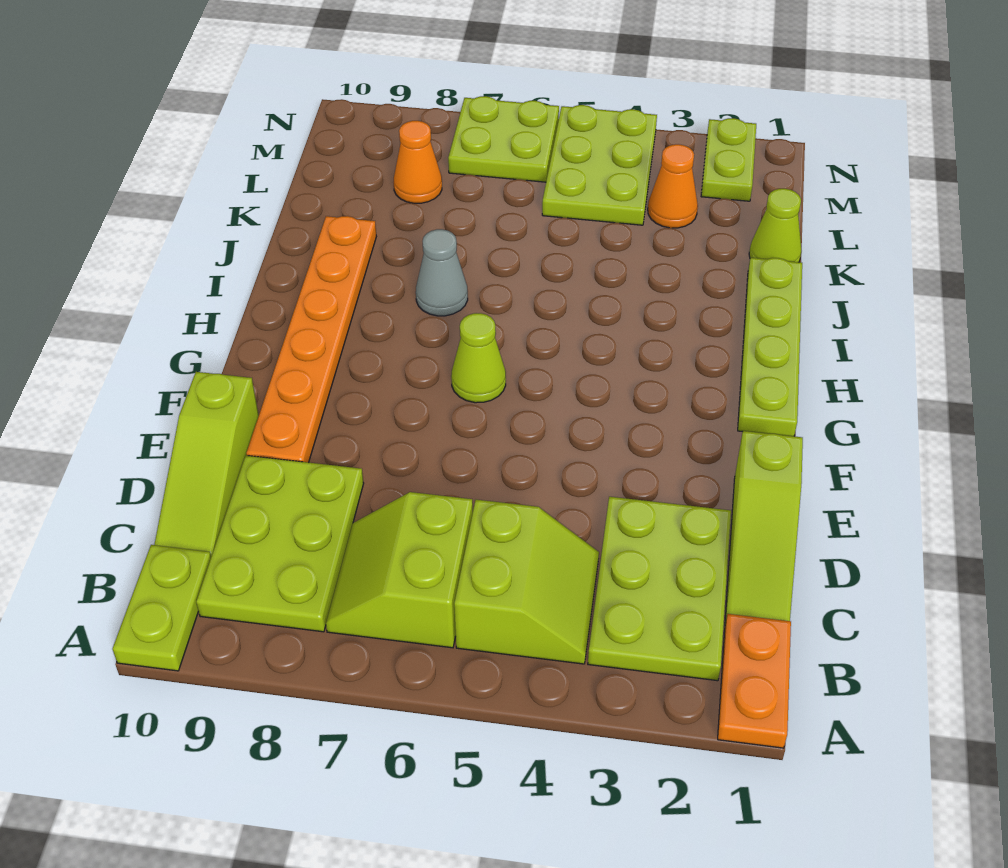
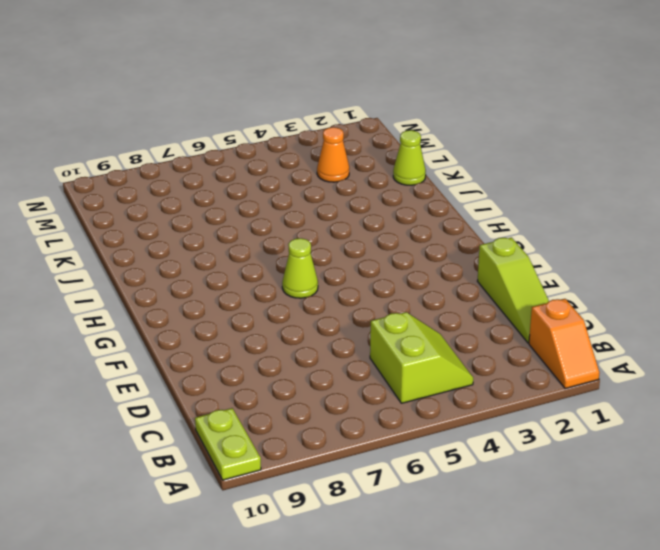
orange 1x2 slope [529,299,599,389] -> orange 1x2 plate [718,614,791,748]
none -> lime 2x3 plate [588,497,731,681]
none -> lime 2x2 slope [326,492,473,648]
none -> lime 2x3 plate [196,455,364,632]

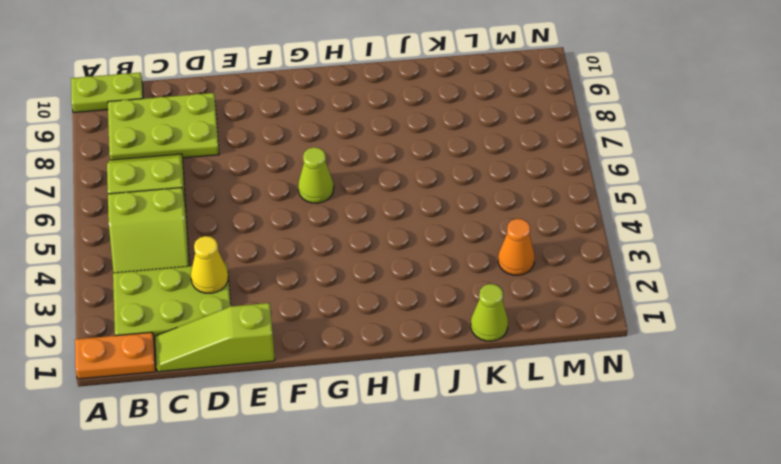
yellow 1x1 cone [191,236,228,293] -> none
none -> lime 1x3 slope [154,372,259,556]
none -> orange 1x6 plate [246,216,376,462]
none -> lime 1x4 plate [738,258,802,436]

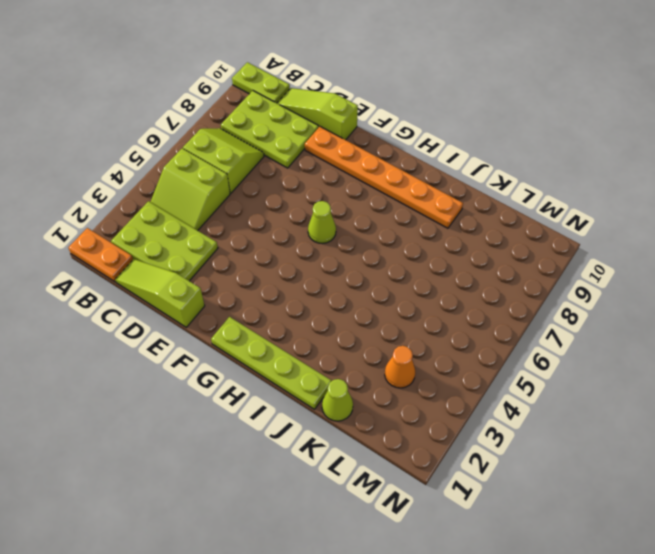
none -> grey 1x1 cone [416,229,468,316]
none -> lime 2x3 plate [542,105,657,225]
none -> orange 1x1 cone [393,121,442,203]

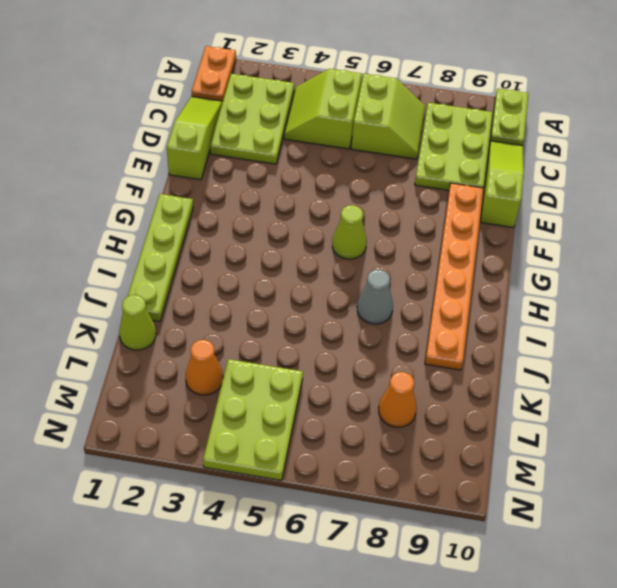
none -> lime 1x2 plate [701,118,756,201]
none -> lime 2x2 plate [448,96,559,182]

